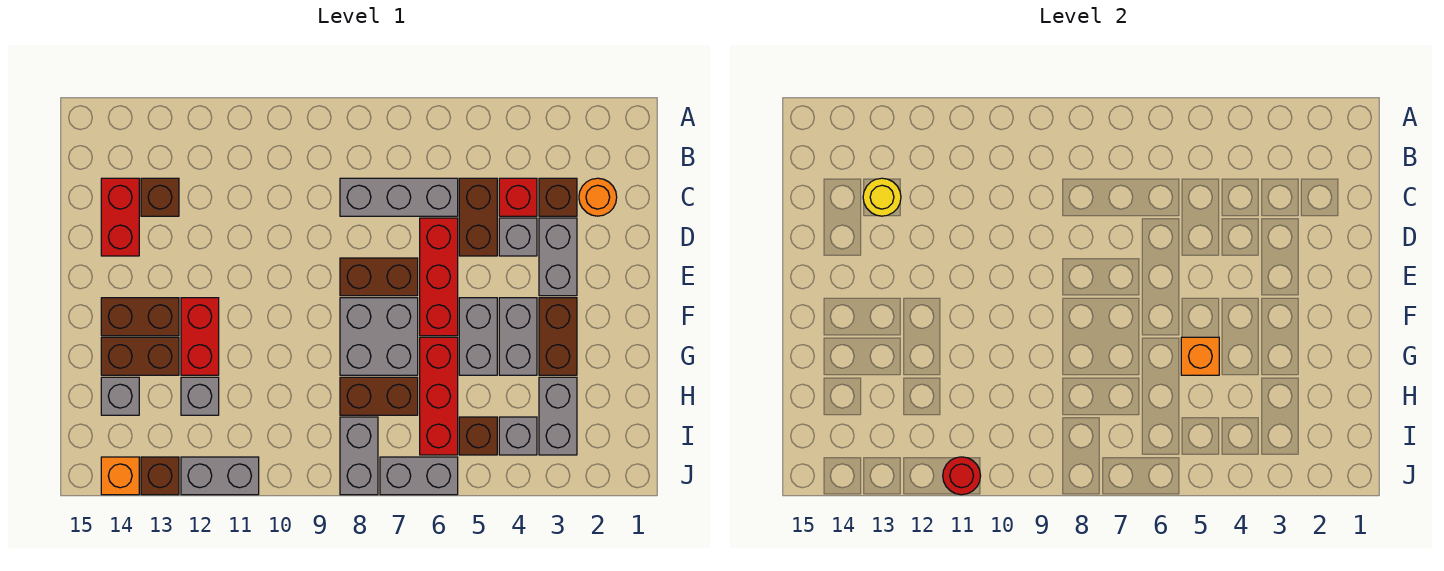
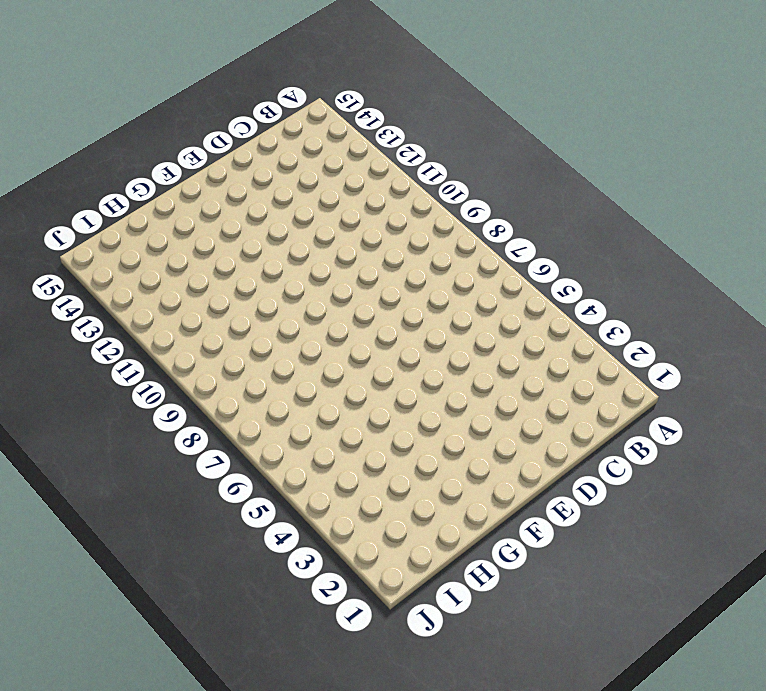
none -> orange 1x1 round brick [579,178,617,216]
none -> brown 1x1 brick [539,178,577,216]
none -> red 1x1 brick [499,178,537,216]
none -> brown 1x2 brick [459,178,497,256]

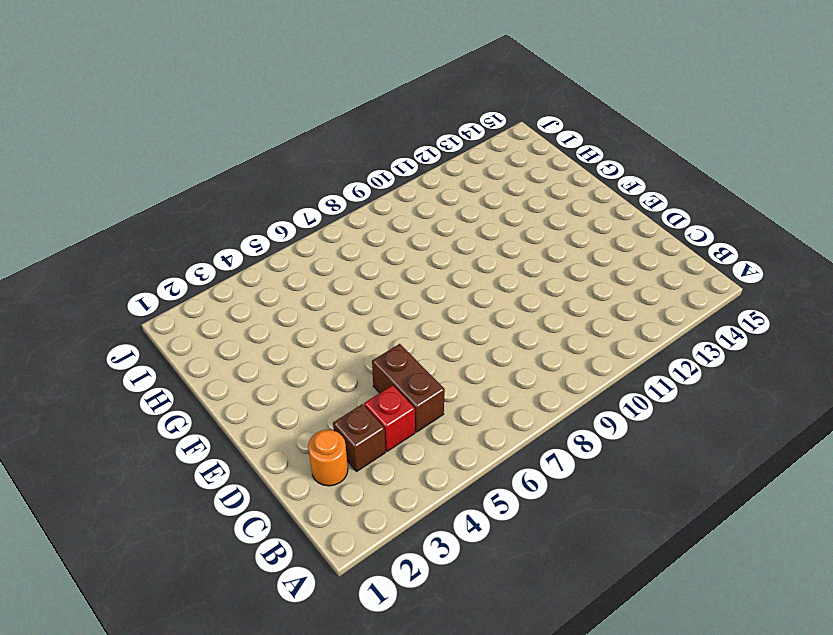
none -> grey 1x3 brick [340,178,458,216]
none -> brown 1x1 brick [141,178,179,216]
none -> red 1x2 brick [101,178,139,256]
none -> grey 1x2 brick [539,218,577,296]

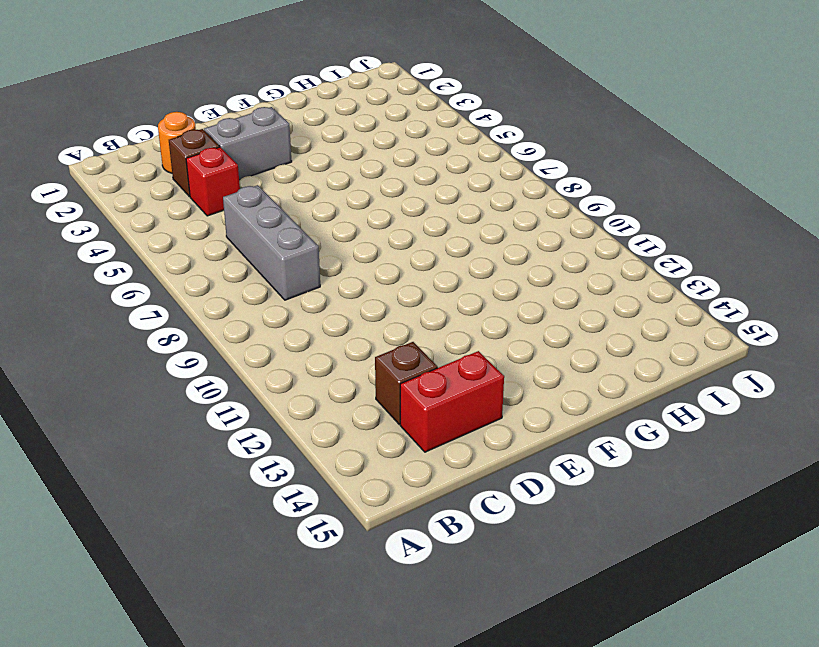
none -> brown 1x2 brick [459,178,497,256]
none -> grey 1x1 brick [499,218,537,256]
none -> red 1x3 brick [420,218,458,336]
none -> brown 1x2 brick [340,258,418,296]

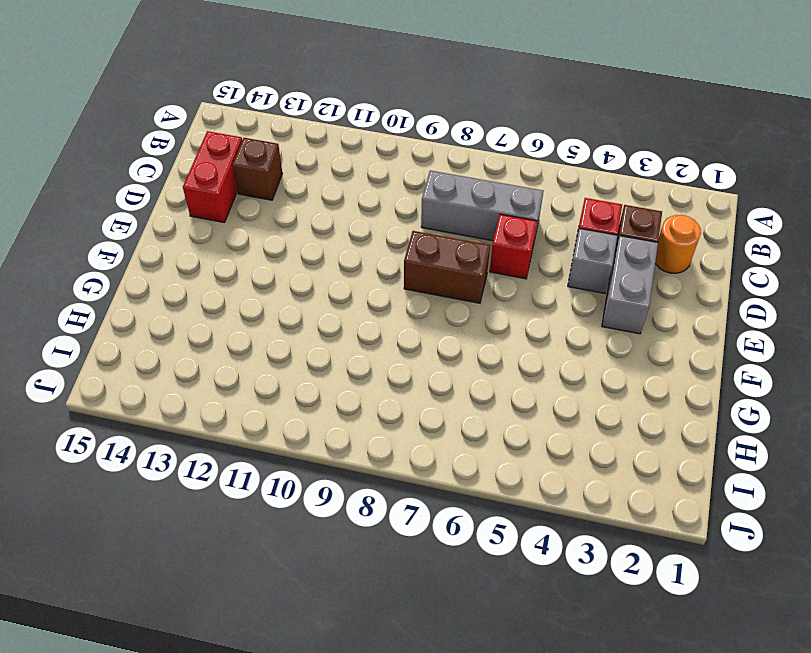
red 1x1 brick [490,214,537,279] -> red 1x3 brick [420,218,458,336]
none -> brown 1x2 brick [459,178,497,256]
none -> brown 1x2 brick [539,298,577,375]
none -> grey 1x2 brick [499,298,537,375]
none -> grey 1x2 brick [459,298,497,375]

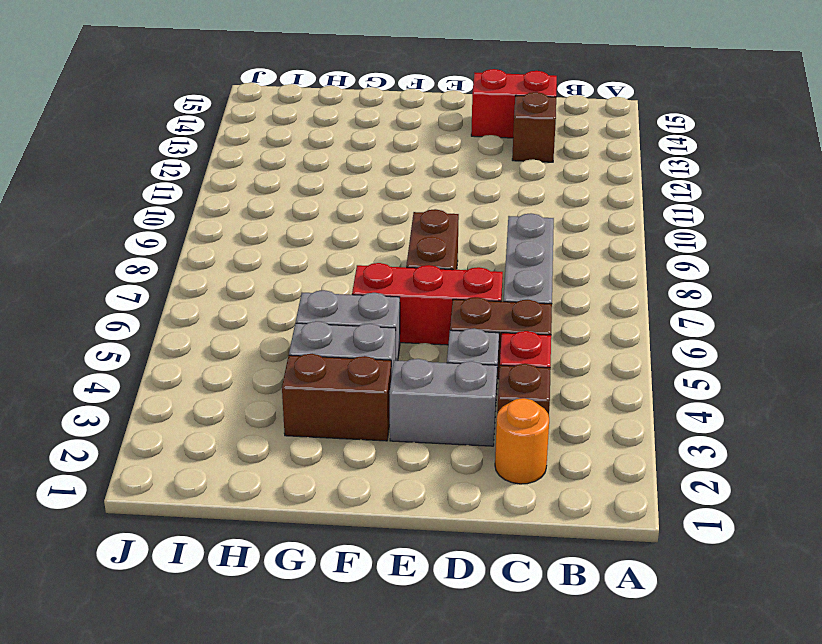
none -> grey 2x2 brick [340,298,418,375]
none -> red 1x2 brick [181,298,219,375]
none -> brown 1x2 brick [101,298,179,336]
none -> red 1x3 brick [420,337,458,455]

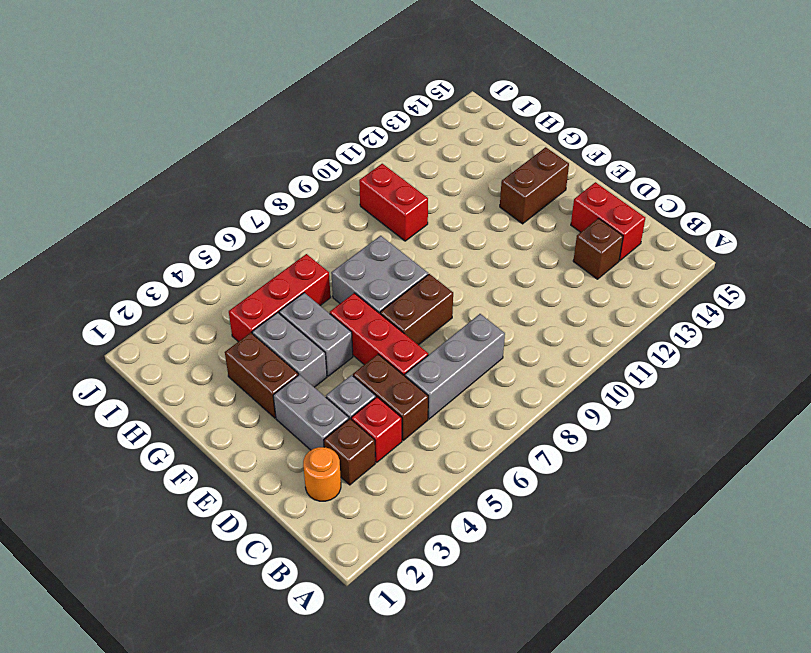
red 1x3 brick [229,254,331,342] -> red 1x3 brick turned to [420,337,458,455]
red 1x2 brick [359,164,428,241] -> red 1x2 brick moved to [181,298,219,375]
none -> brown 1x2 brick [101,337,179,375]
none -> grey 1x2 brick [539,377,577,455]
none -> brown 1x2 brick [340,377,418,415]
none -> grey 1x1 brick [181,377,219,415]

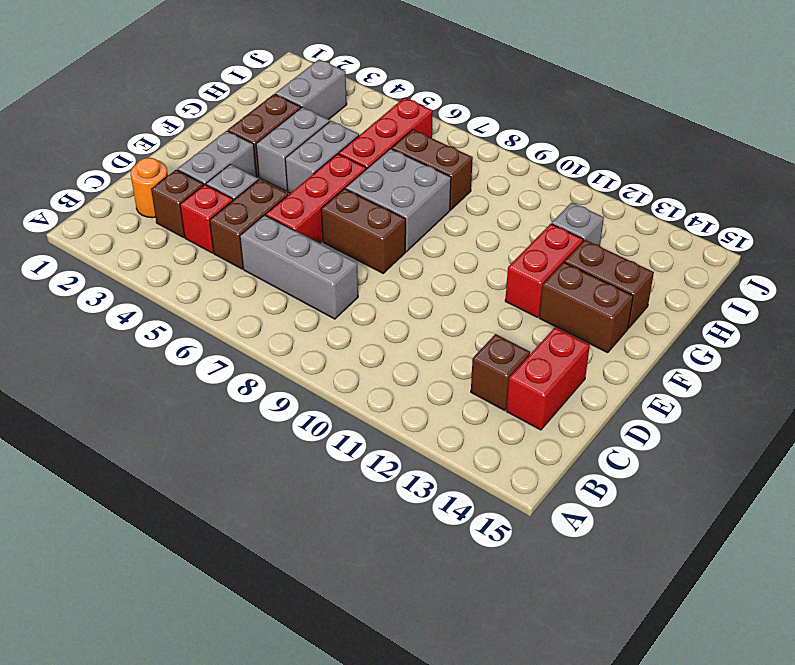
none -> grey 1x1 brick [101,377,139,415]
none -> grey 1x1 brick [499,417,537,455]
none -> brown 1x1 brick [459,417,497,455]
none -> grey 1x2 brick [340,417,378,495]

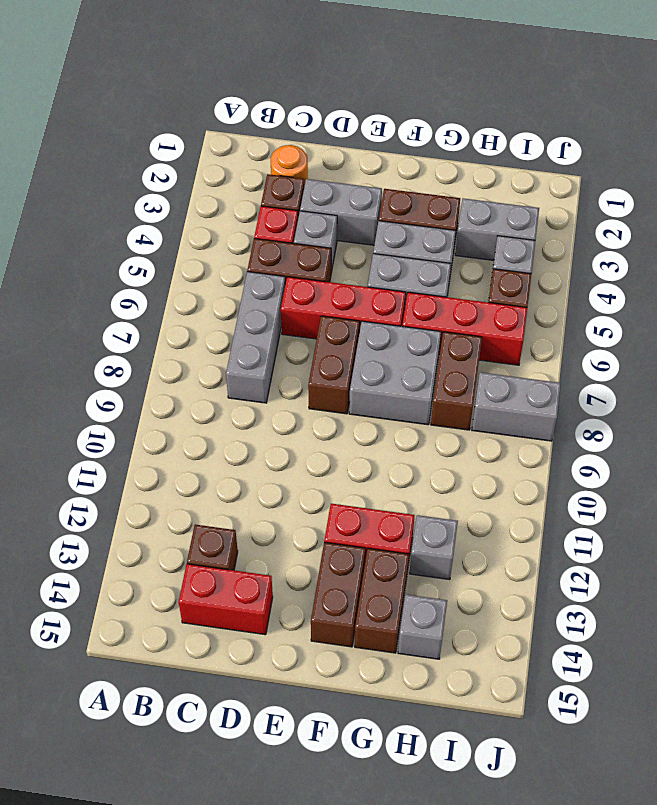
none -> grey 1x2 brick [380,457,458,495]
none -> grey 1x2 brick [181,457,259,495]
none -> brown 1x1 brick [141,457,179,495]
none -> orange 1x1 brick [101,457,139,495]

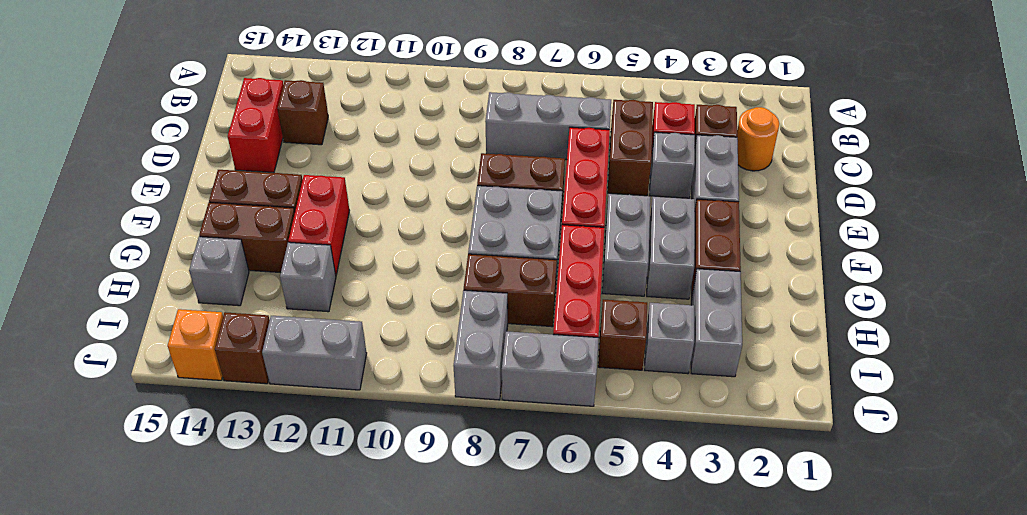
none -> yellow 1x1 round brick [863,178,901,216]
none -> orange 1x1 brick [1181,337,1219,375]
none -> red 1x1 round brick [943,457,981,495]

